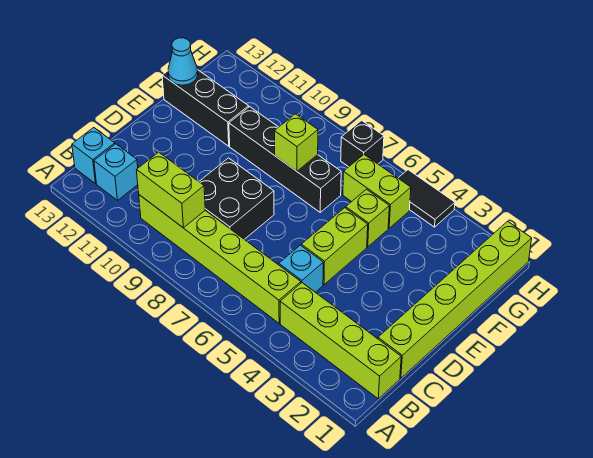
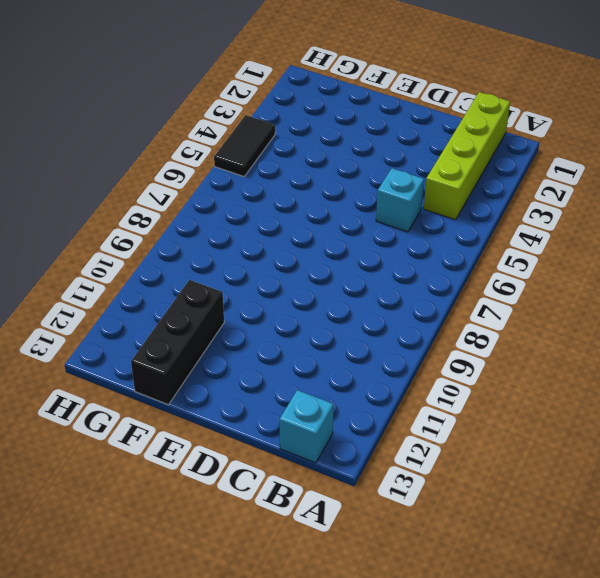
none -> lime 1x6 brick [139,195,301,323]
none -> cyan 1x1 brick [94,144,138,200]
none -> lime 1x6 brick [378,221,532,378]

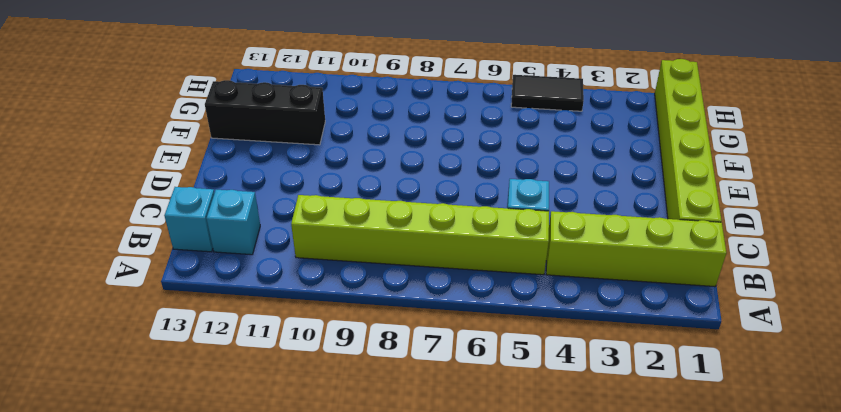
none -> black 2x2 brick [199,158,274,239]
none -> lime 1x2 brick [301,208,368,285]
none -> lime 1x1 brick [346,189,389,247]

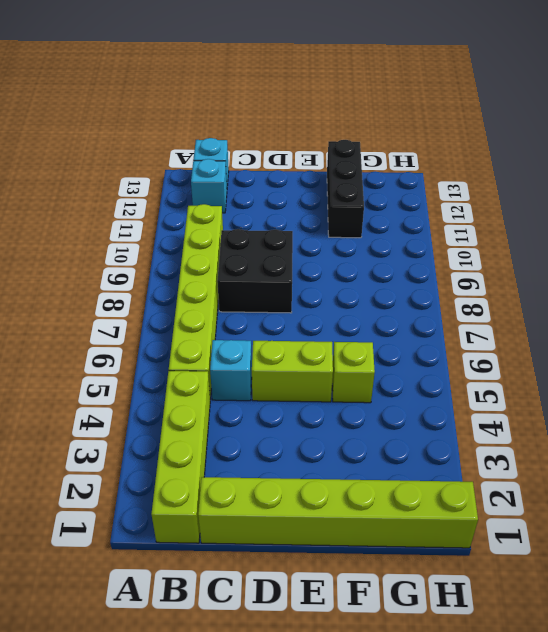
none -> black 1x4 brick [229,107,341,212]
none -> lime 1x2 brick [343,155,411,228]
none -> black 1x2 tile [399,170,455,227]

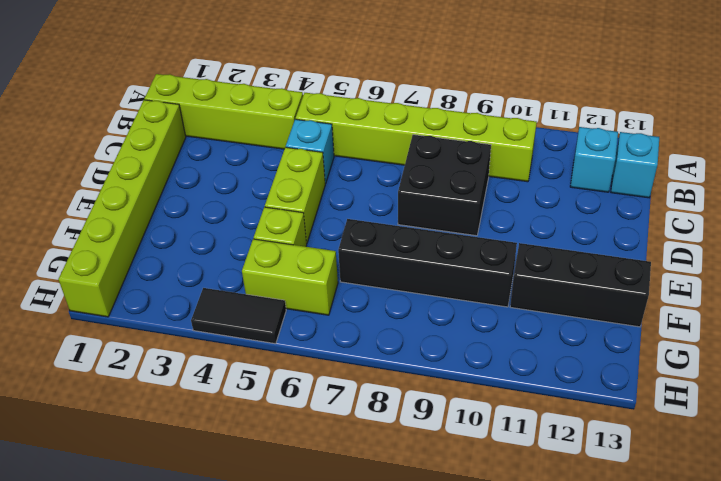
none -> black 1x1 brick [341,120,384,167]
none -> lime 1x2 brick [137,152,205,228]
none -> lime 1x1 brick [274,114,318,171]

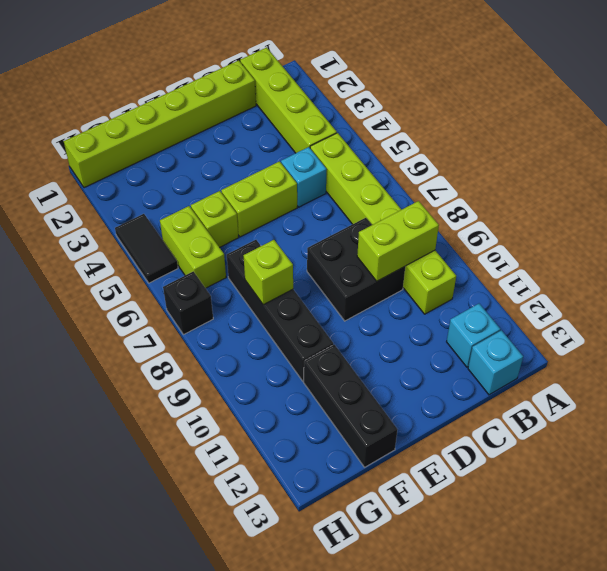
lime 1x2 brick [357,201,439,281] -> lime 1x2 brick turned to [137,152,205,228]
none -> cyan 1x1 cone [168,38,198,85]

